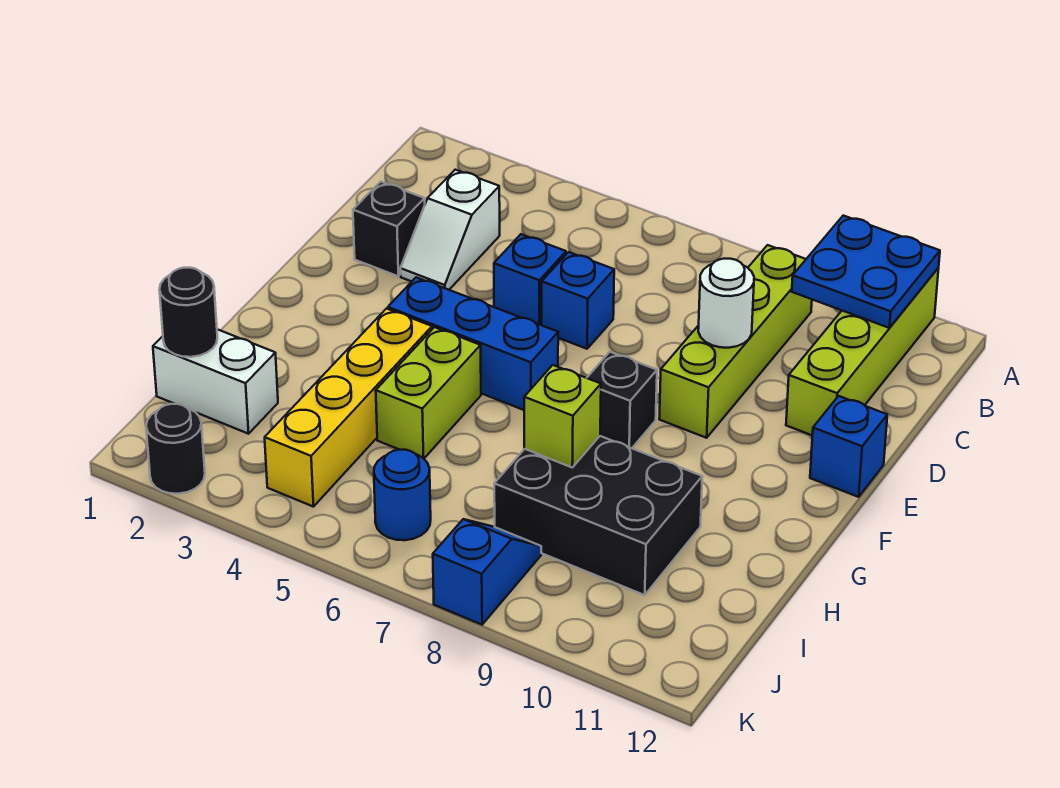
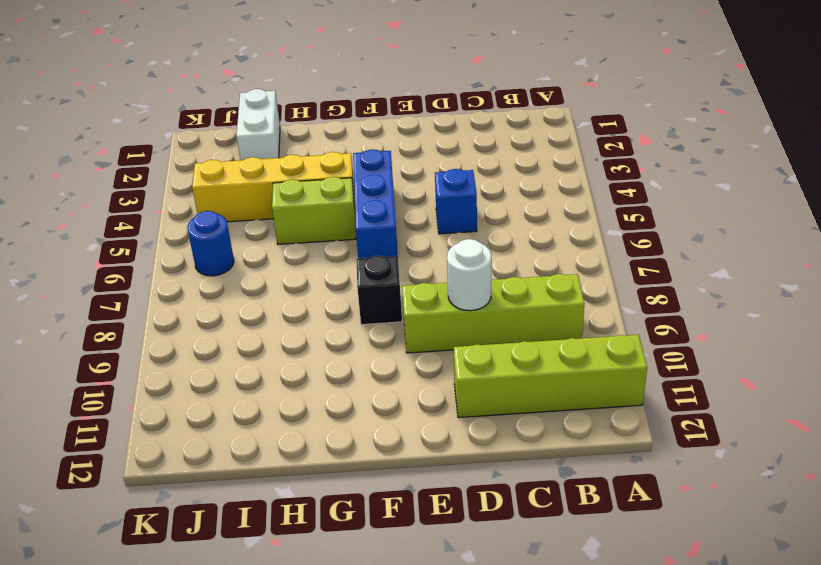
none -> white 1x2 slope [400,170,500,290]
none -> black 1x1 brick [353,182,425,276]
none -> blue 1x1 brick [542,252,614,349]

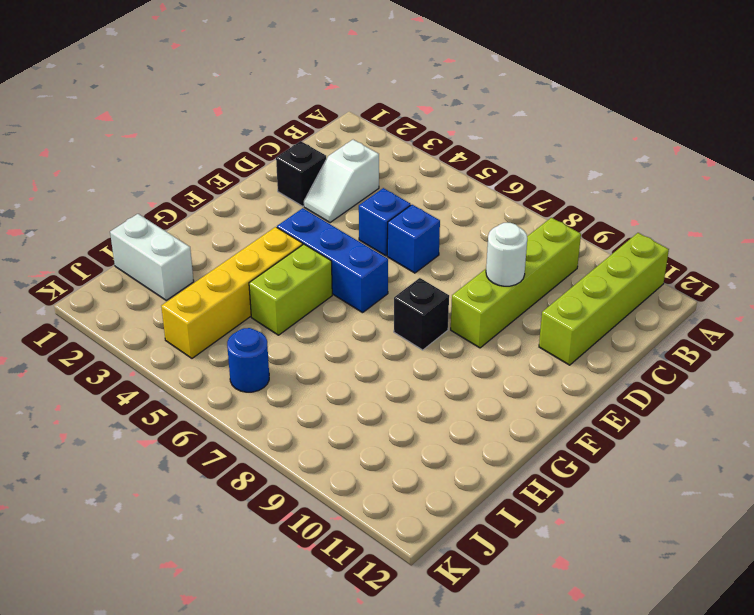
none -> blue 1x1 brick [810,396,887,497]
none -> black 2x3 brick [494,436,702,595]
none -> blue 1x2 slope [433,519,541,625]

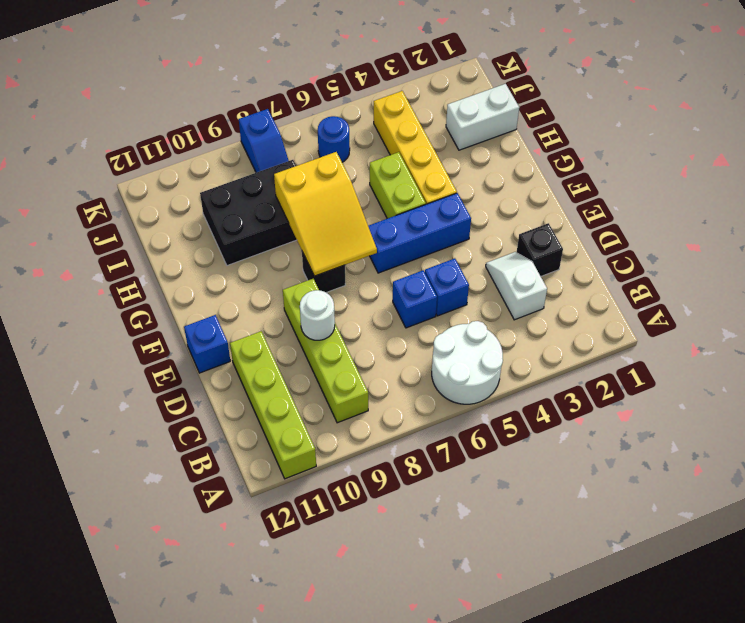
white 2x2 round brick [432,321,503,404] -> none
yellow 2x3 slope [274,152,377,276] -> lime 1x1 brick [524,365,601,467]
none -> black 1x1 round brick [146,404,205,494]
none -> blue 2x2 plate [792,216,940,328]
none -> black 1x1 round brick [159,268,217,357]

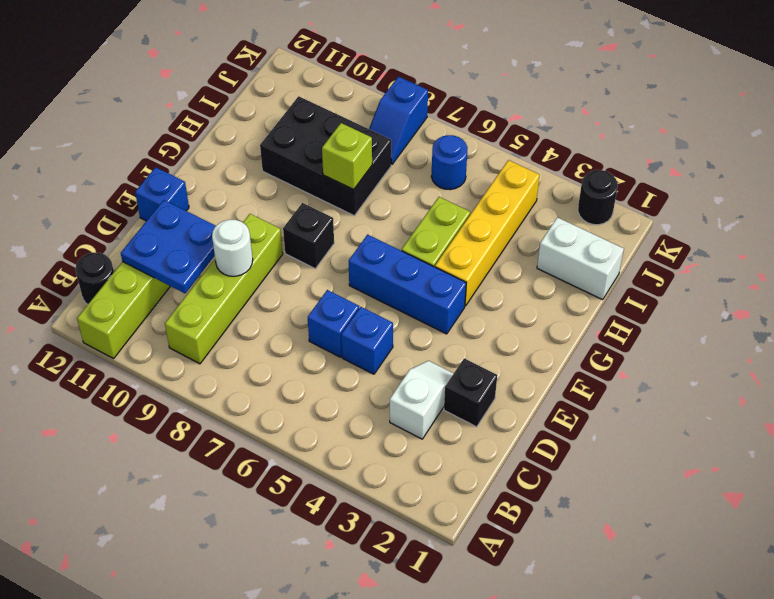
black 1x1 round brick [76,252,114,304] -> black 1x1 round brick moved to [159,268,217,357]
blue 2x2 plate [121,200,216,293] -> blue 2x2 plate moved to [792,216,940,328]

